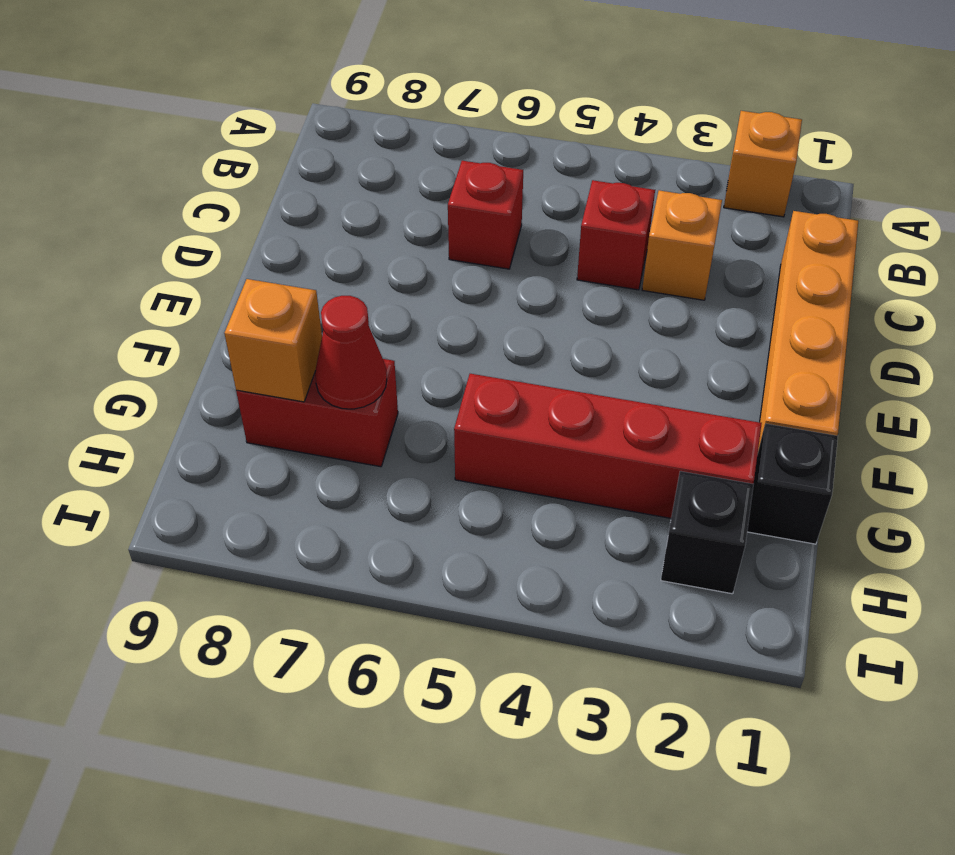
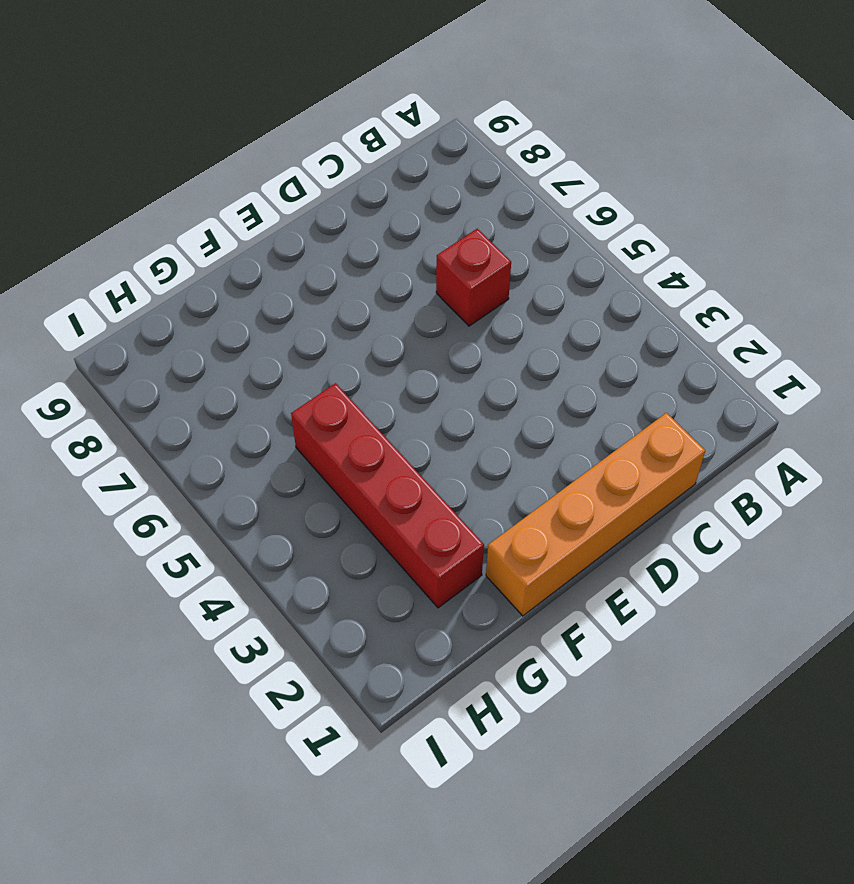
none -> orange 1x1 brick [724,111,802,217]
none -> orange 1x1 brick [642,190,722,300]

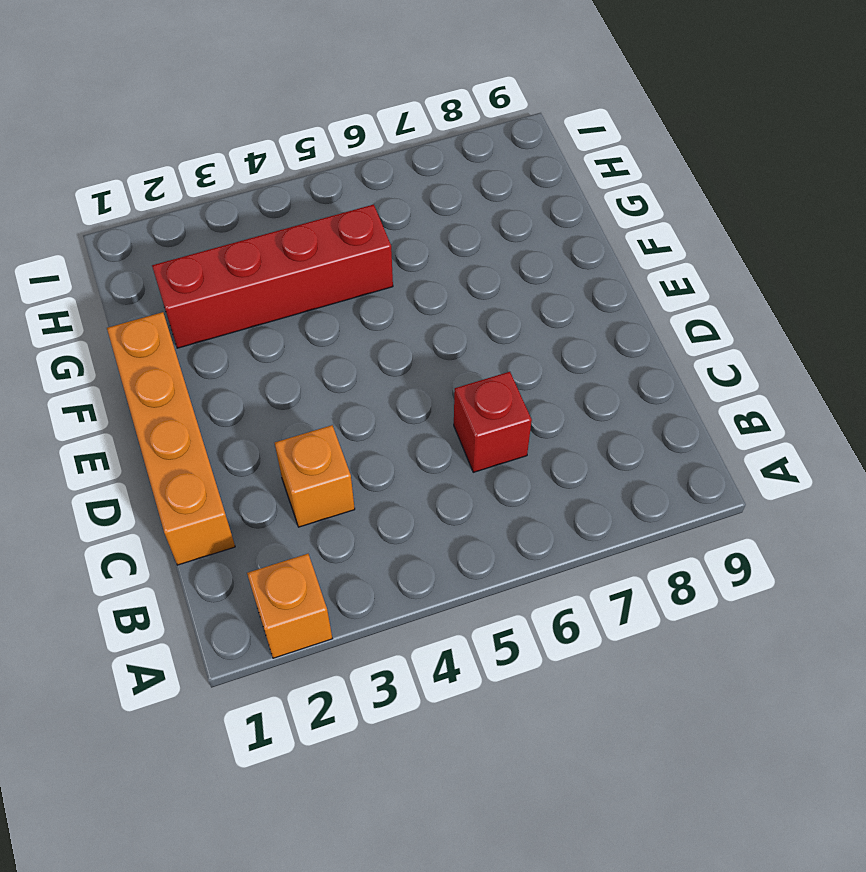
none -> red 1x1 brick [577,180,655,290]
none -> black 1x1 brick [747,424,838,544]

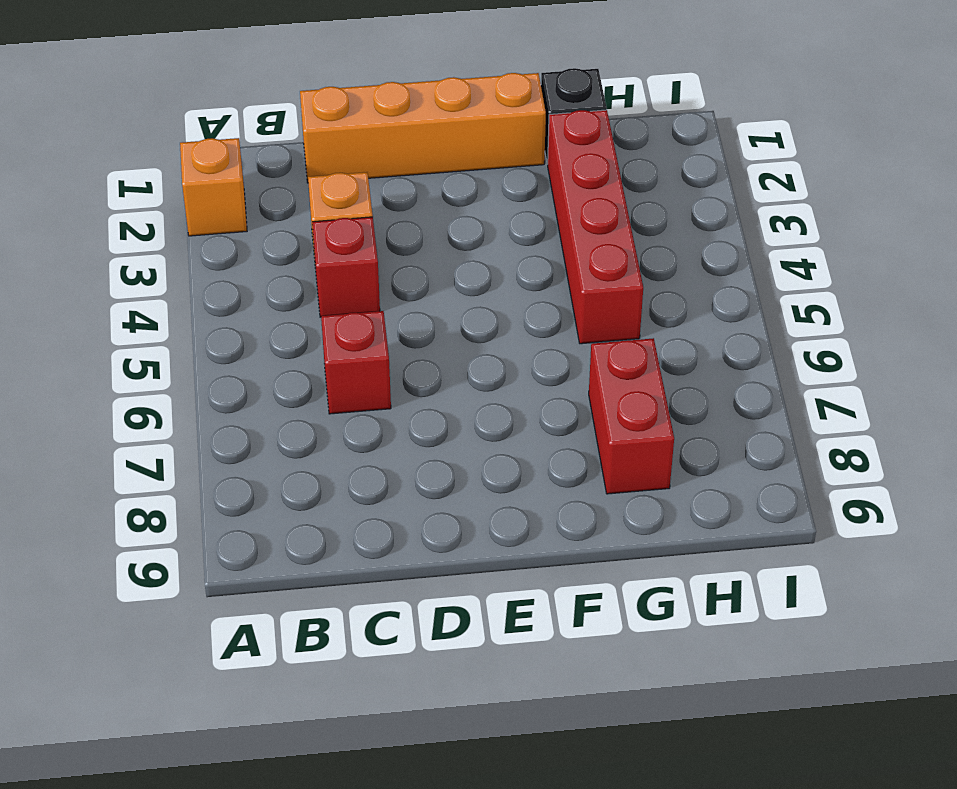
none -> black 1x1 brick [661,471,754,594]
none -> red 1x1 cone [315,296,387,409]

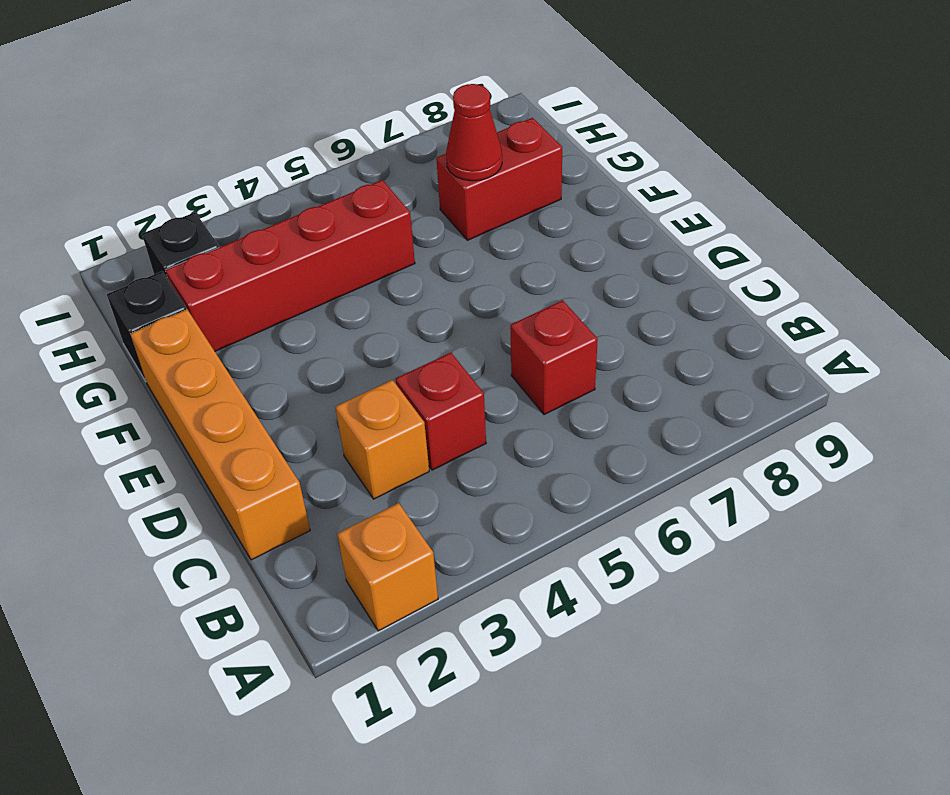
none -> orange 1x1 brick [224,279,322,402]

